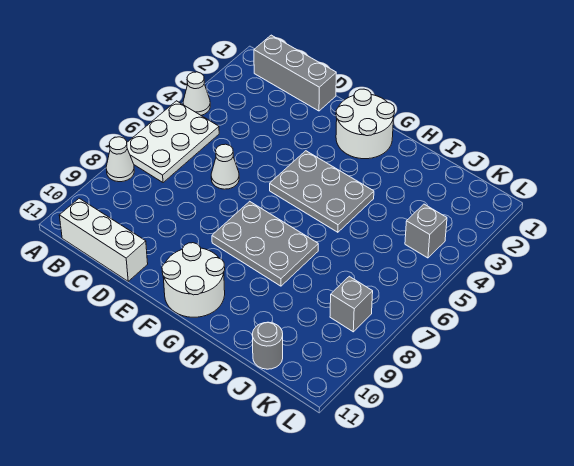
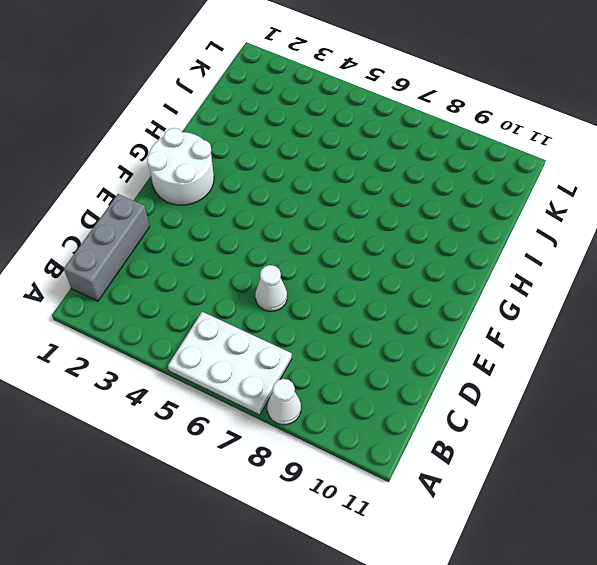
none -> white 1x1 cone [183,72,210,115]
none -> white 1x3 brick [59,198,148,281]
none -> grey 2x3 plate [270,151,374,232]

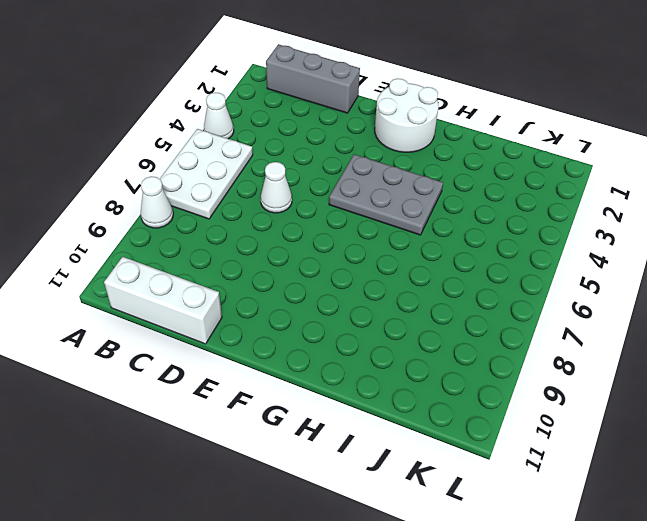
none -> grey 2x3 plate [212,201,318,286]
none -> white 2x2 round brick [162,243,225,317]
none -> grey 1x1 round brick [252,322,283,369]

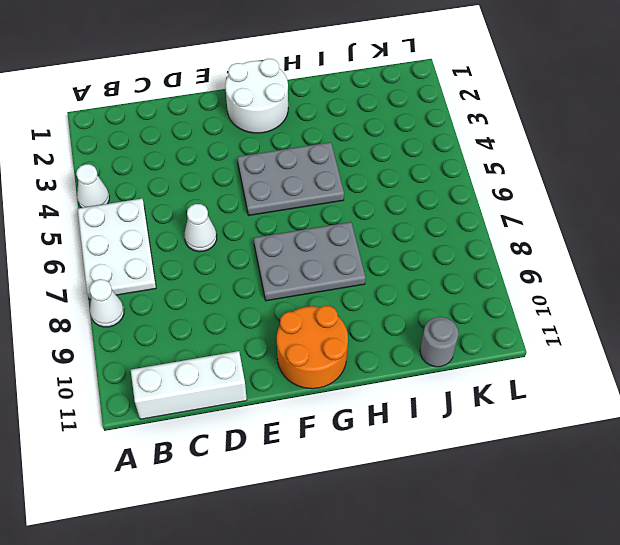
orange 2x2 round brick [277,306,348,389] -> white 2x2 round brick [162,243,225,317]
none -> grey 1x3 brick [254,35,336,111]
none -> grey 1x1 brick [405,204,447,258]
none -> grey 1x1 brick [330,276,373,332]

